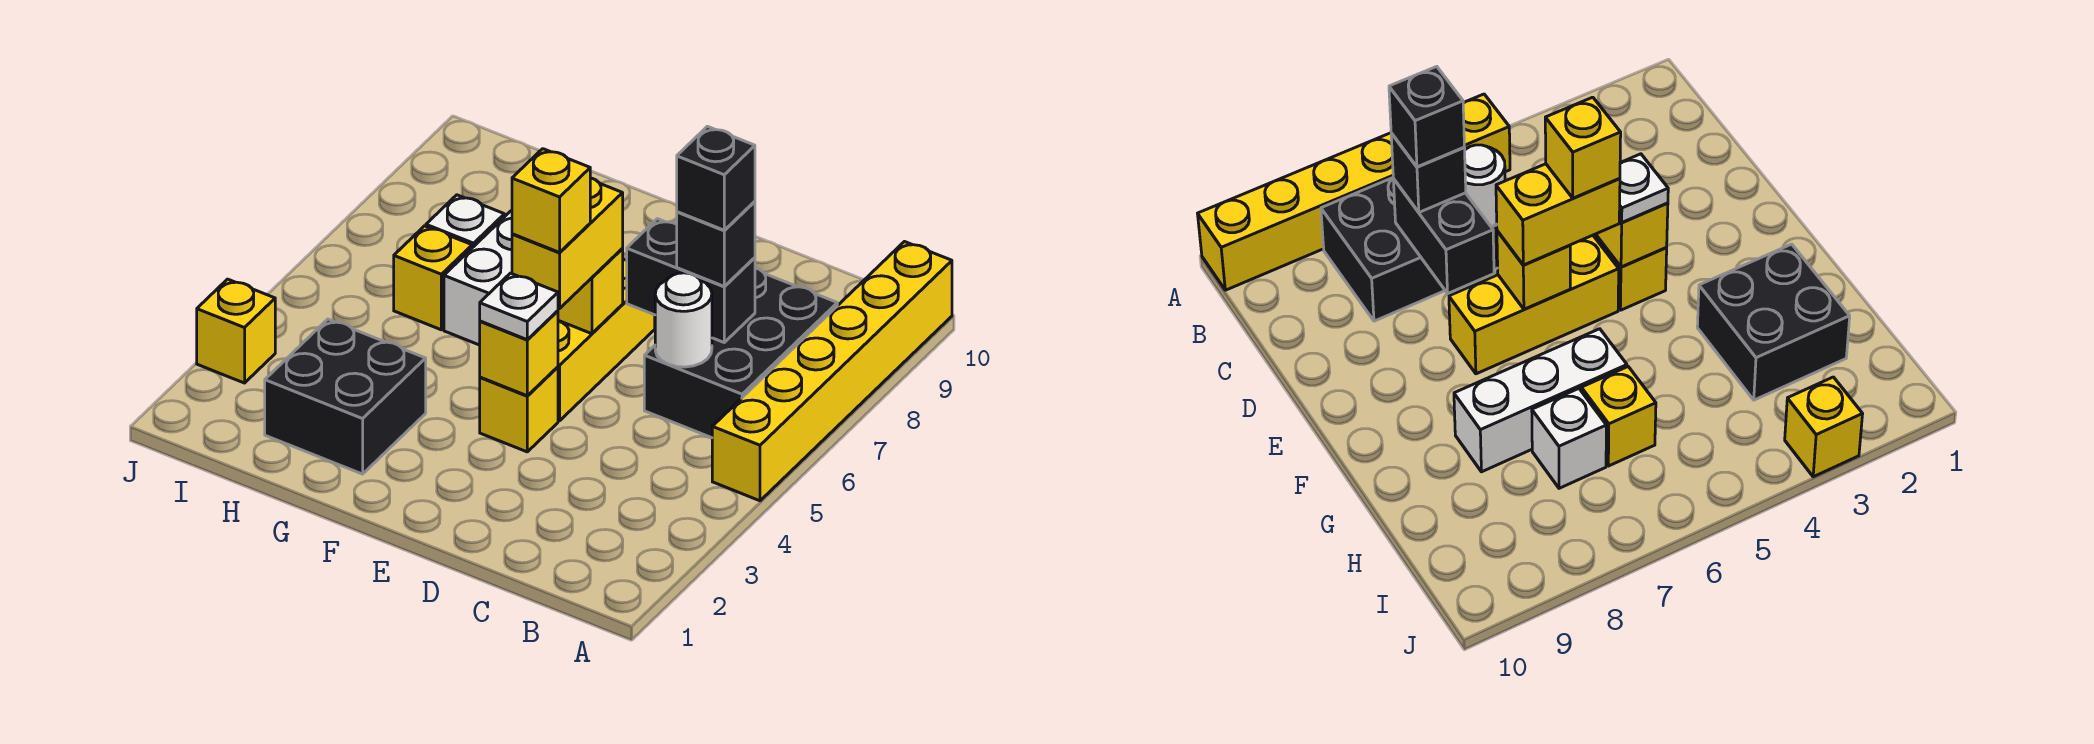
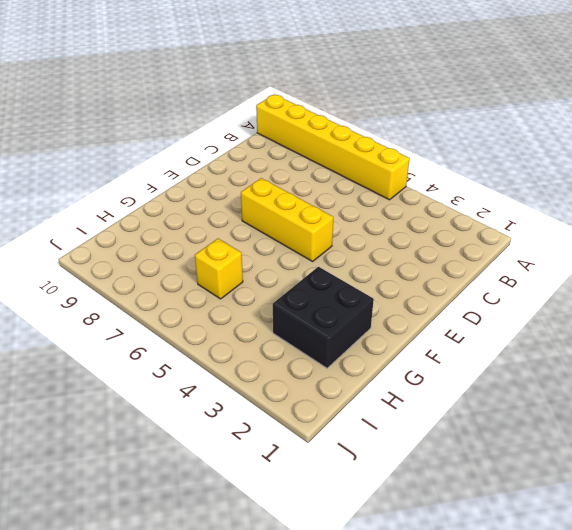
none -> black 2x3 brick [644,268,837,438]
none -> yellow 1x1 brick [480,367,558,452]
none -> white 1x3 brick [444,210,512,345]

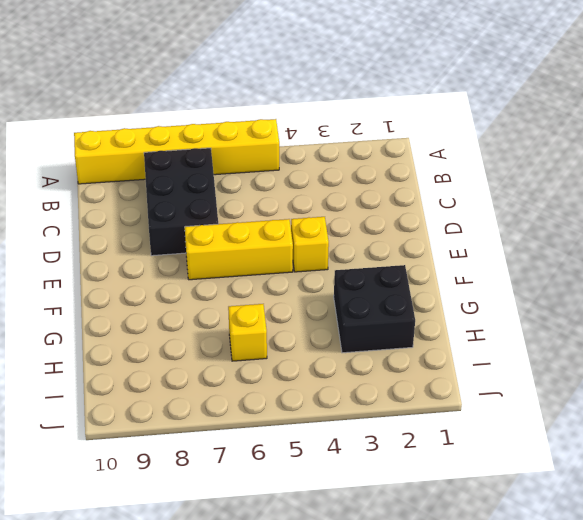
black 2x3 brick [144,148,218,256] -> black 2x3 brick turned to [644,268,837,438]
none -> white 1x3 brick [444,210,512,345]
none -> white 1x1 brick [426,195,504,248]
none -> yellow 1x1 brick [197,279,275,383]

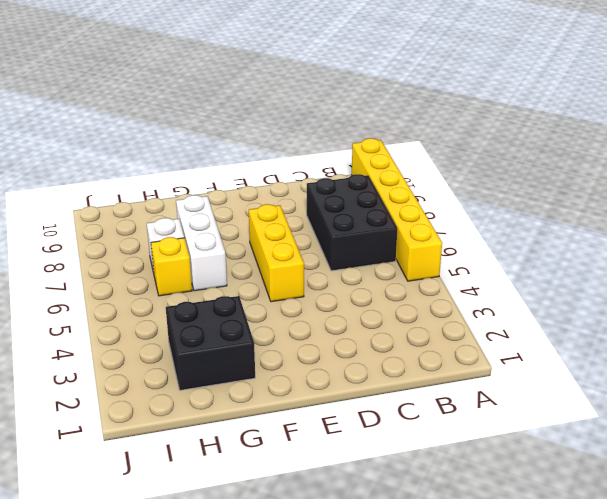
none -> yellow 1x1 brick [480,367,558,452]
none -> yellow 1x1 brick [197,279,275,383]
none -> white 1x1 round brick [655,273,712,367]

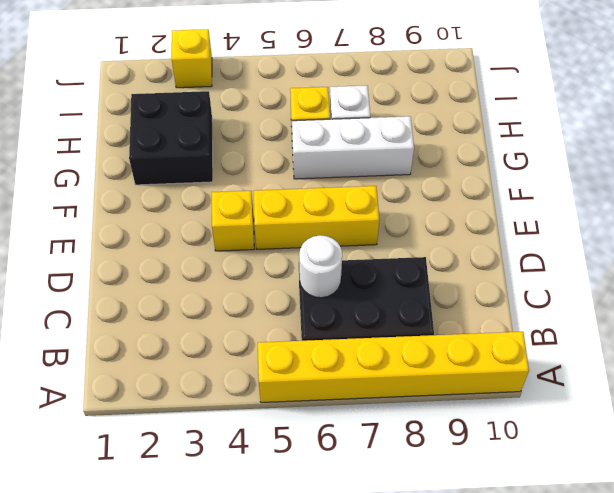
none -> black 1x2 brick [627,219,755,342]
none -> yellow 1x1 brick [480,311,558,396]
none -> yellow 1x1 brick [558,249,623,334]

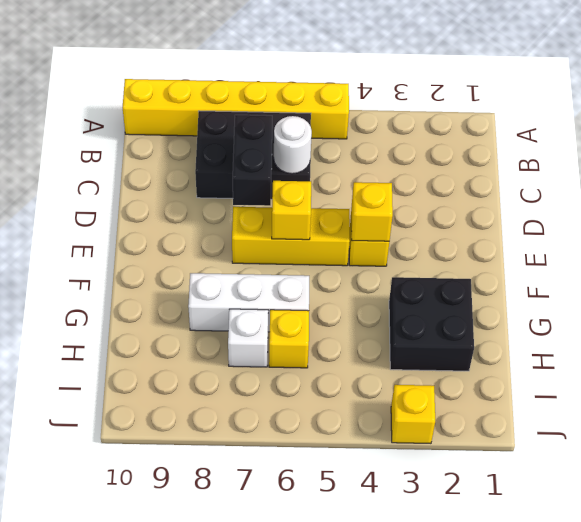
none -> black 1x1 brick [677,201,755,286]
none -> white 1x1 plate [480,273,558,339]
none -> yellow 1x2 brick [512,178,623,309]

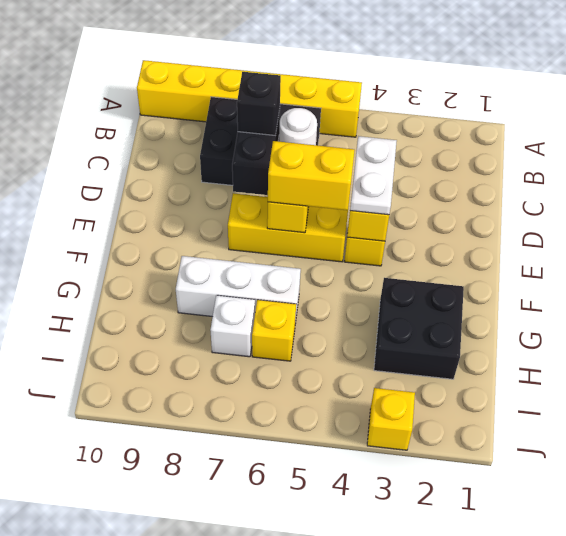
white 1x2 plate [350,136,397,215] -> white 1x1 plate [480,273,558,339]
none -> black 1x1 brick [677,126,755,230]
none -> yellow 1x1 brick [512,149,590,252]

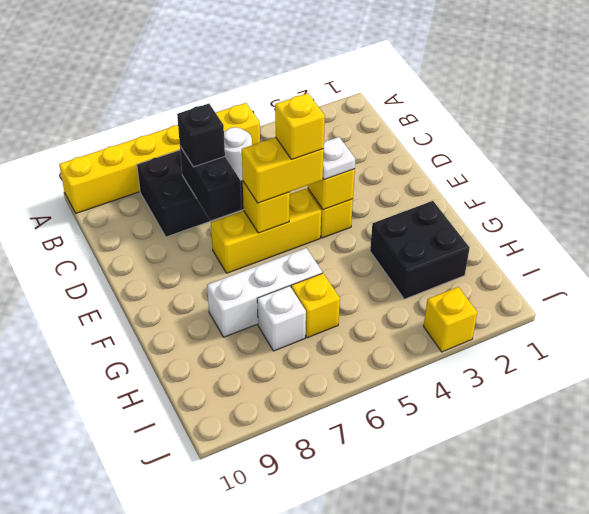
none -> black 1x1 brick [677,126,755,230]

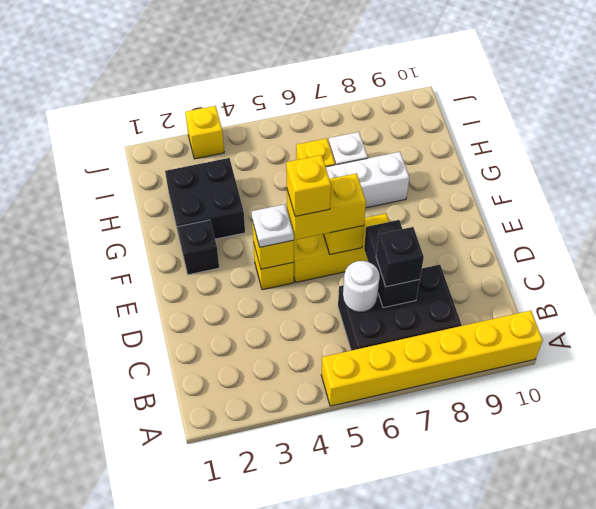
black 1x1 brick [178,220,219,275] -> black 1x1 brick moved to [677,126,755,230]

